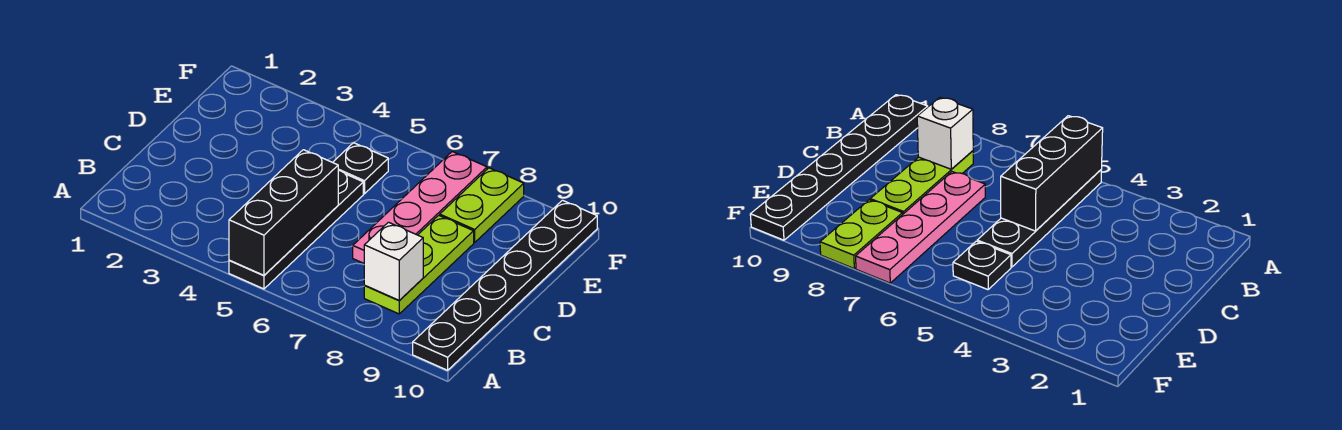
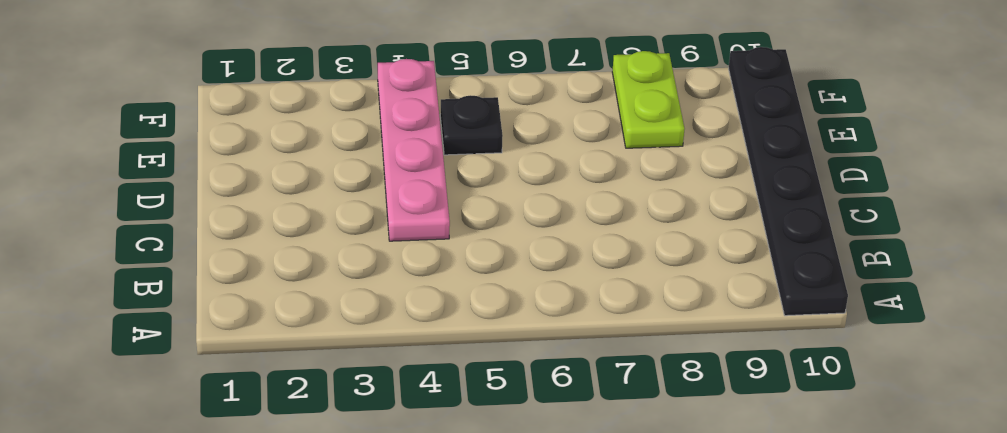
pink 1x4 plate [378,59,450,241] -> pink 1x4 plate moved to [353,152,487,263]
none -> black 1x4 plate [229,170,363,289]
none -> lime 1x3 plate [364,215,474,314]

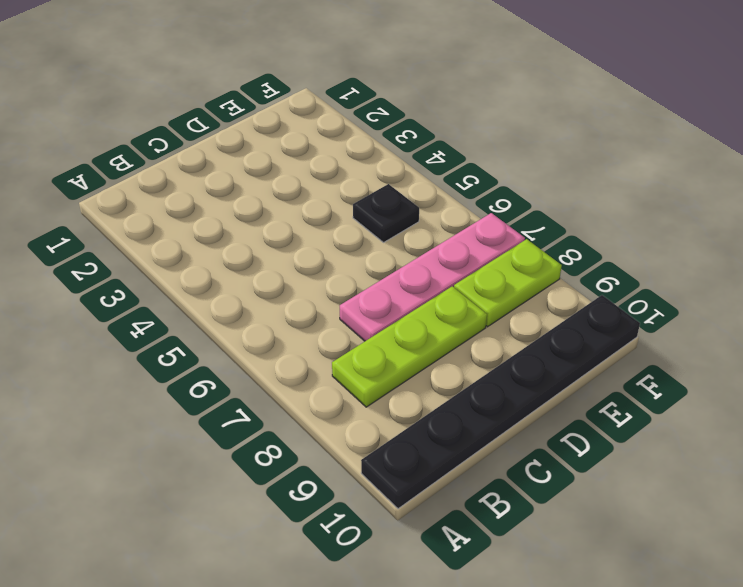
none -> black 1x4 plate [229,170,363,289]
none -> black 1x3 brick [229,150,338,275]

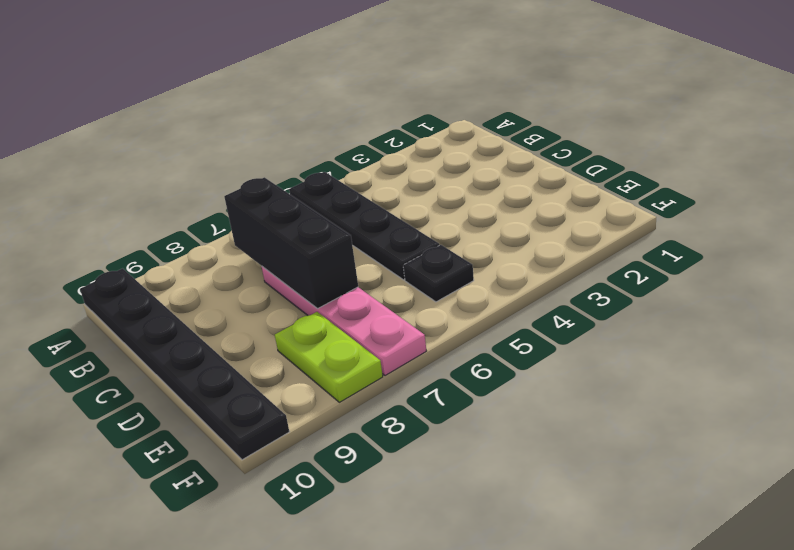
black 1x3 brick [224,177,358,308] -> black 1x3 brick moved to [229,150,338,275]
none -> lime 1x3 plate [364,215,474,314]
none -> white 1x1 brick [364,222,423,300]

